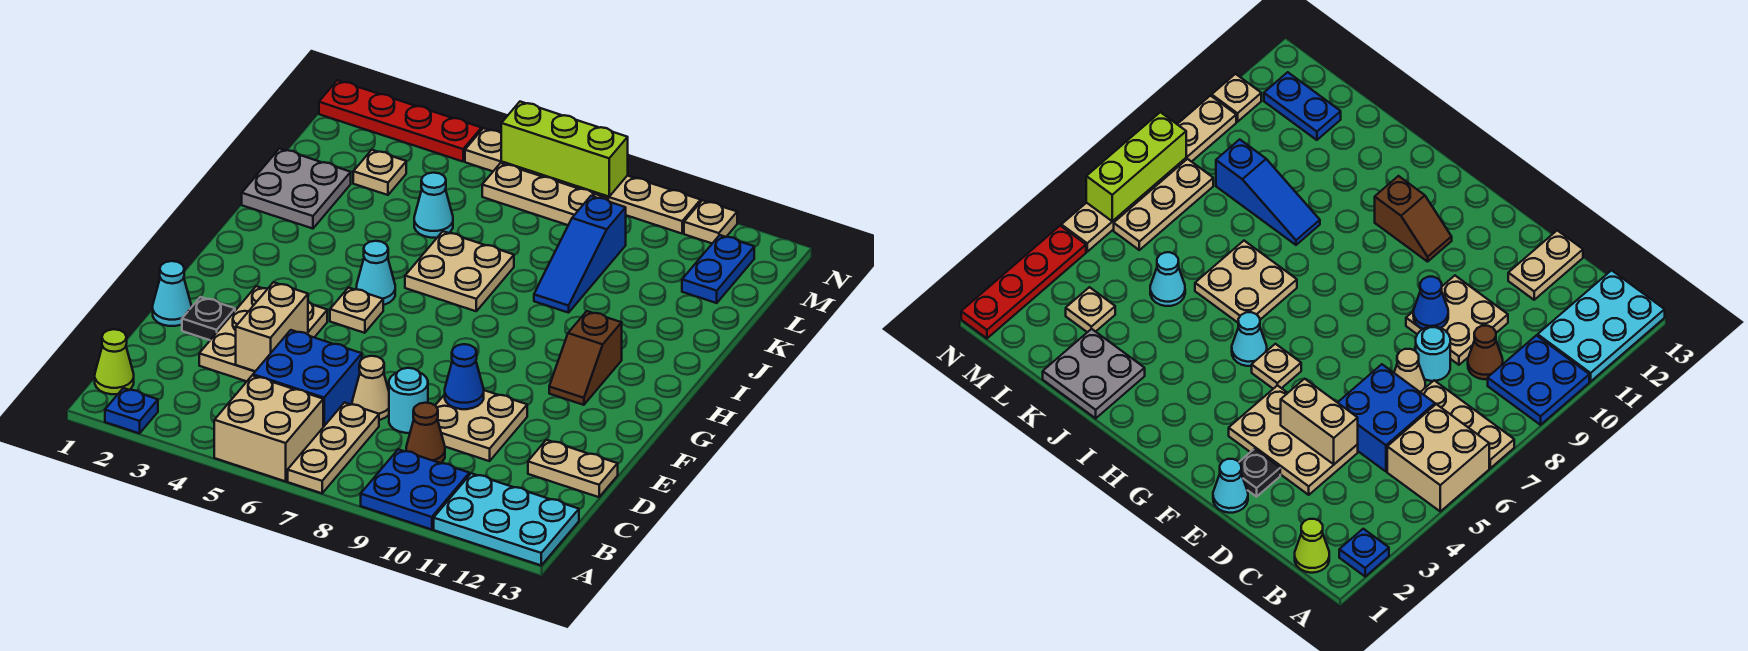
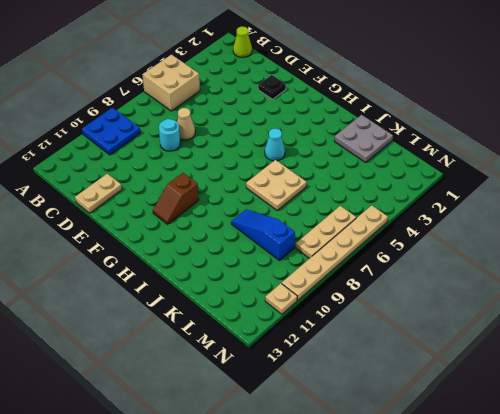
brown 1x2 slope [153,173,199,224] -> brown 1x2 slope turned to [549,311,622,405]
none -> blue 1x1 plate [105,388,158,433]
none -> tan 1x3 plate [288,403,379,493]
none -> cyan 2x3 plate [434,473,579,565]
none -> blue 2x2 brick [253,330,362,427]

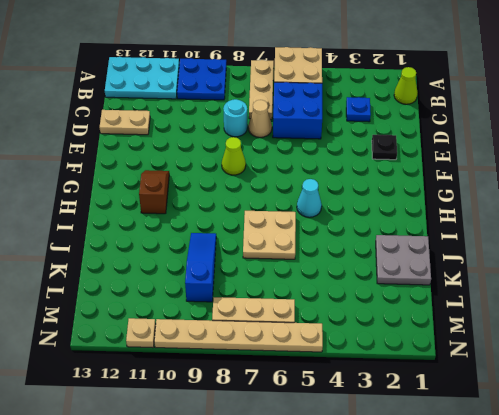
blue 1x1 plate [346,97,371,122] -> blue 1x1 plate moved to [105,388,158,433]
lime 1x1 cone [222,137,246,175] -> none
none -> brown 1x1 cone [406,403,445,463]
none -> tan 2x3 plate [199,286,327,381]
none -> tan 2x2 plate [435,390,527,461]
none -> cyan 1x1 cone [153,261,191,326]

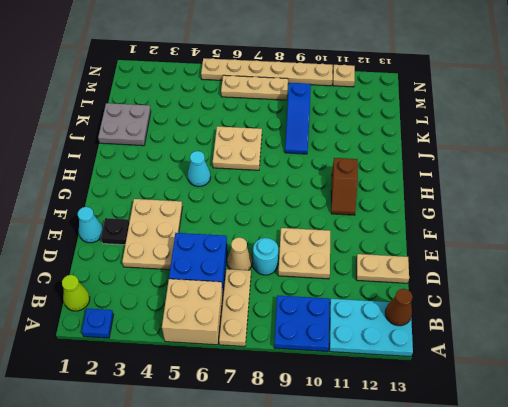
brown 1x1 cone [385,289,413,326] -> brown 1x1 cone moved to [406,403,445,463]
none -> tan 1x1 plate [330,288,383,333]
none -> cyan 1x1 cone [414,173,453,238]
none -> tan 1x1 plate [353,150,406,195]
none -> blue 1x2 plate [682,235,754,303]

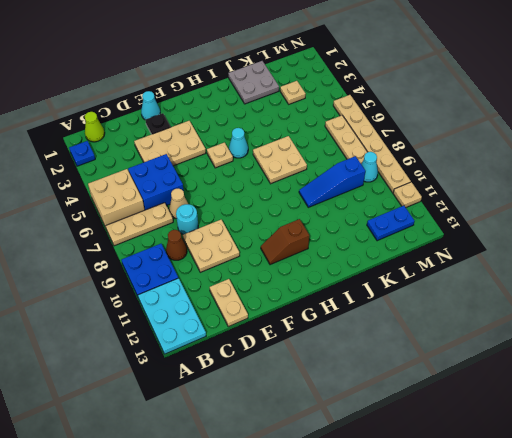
cyan 1x1 cone [361,152,378,182] -> cyan 1x1 cone moved to [414,173,453,238]
none -> red 1x4 plate [319,80,482,161]
none -> tan 1x2 brick [236,282,308,371]
none -> blue 1x1 cone [445,344,484,409]
none -> lime 1x3 brick [501,102,628,197]

